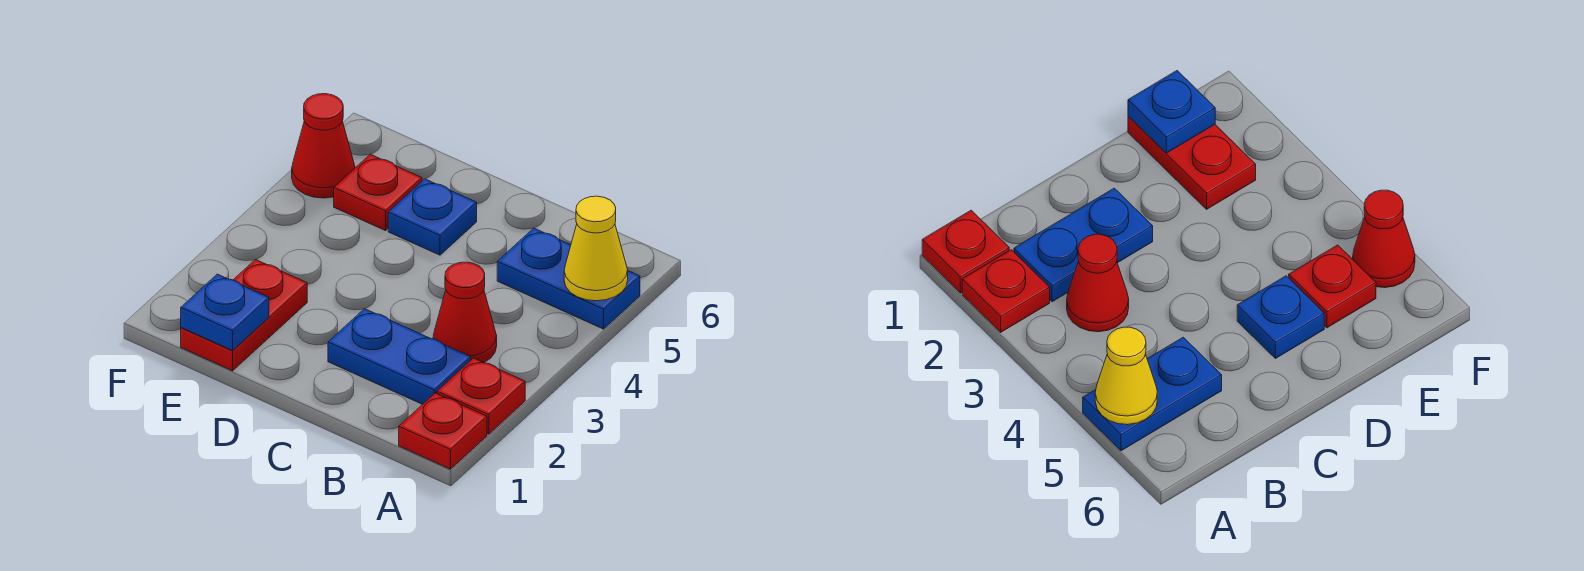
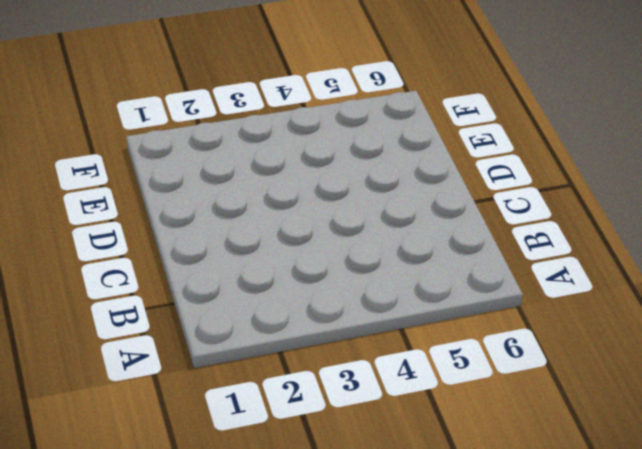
none -> red 1x1 plate [399,393,487,469]
none -> red 1x1 plate [437,358,525,434]

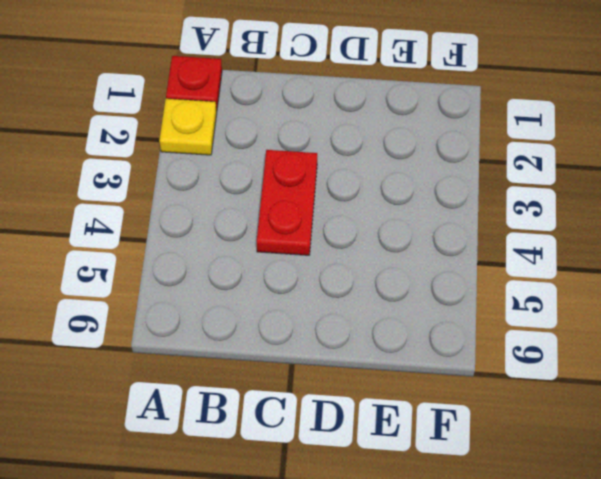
yellow 1x1 plate [159,99,217,155] -> red 1x1 plate [437,358,525,434]
red 1x2 plate [257,150,317,255] -> red 1x2 plate moved to [181,259,307,371]
none -> blue 1x2 plate [497,228,640,329]
none -> blue 1x2 plate [328,309,471,404]

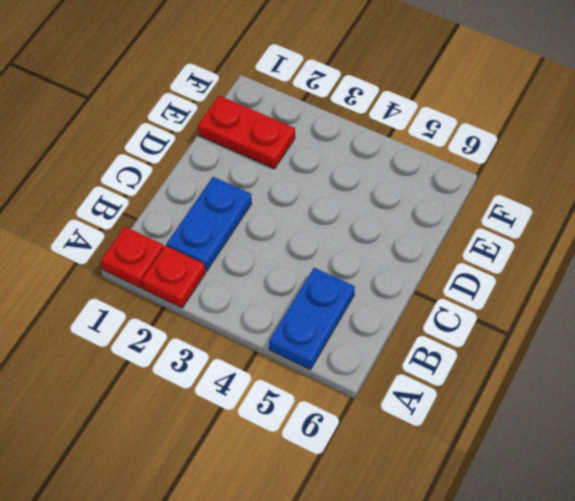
none -> red 1x1 cone [433,262,497,363]
none -> blue 1x1 plate [388,179,477,255]

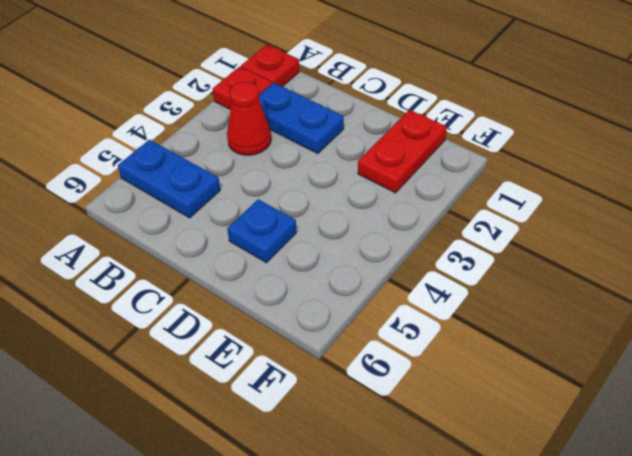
none -> red 1x1 plate [334,154,422,231]
none -> red 1x1 cone [292,94,355,198]

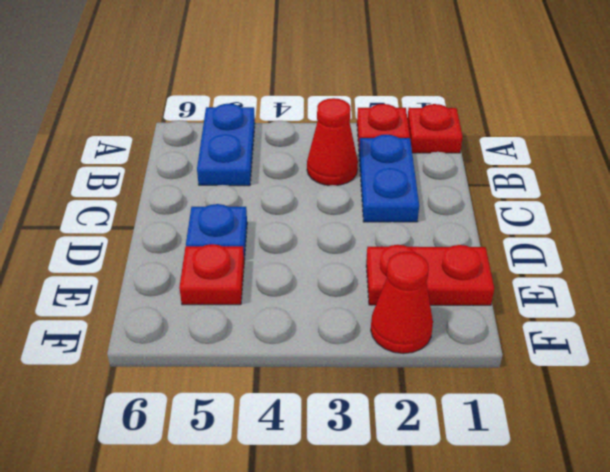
red 1x1 cone [371,252,433,354] -> red 1x1 cone moved to [292,94,355,198]
none -> yellow 1x1 cone [564,196,628,301]
none -> blue 1x1 plate [181,274,269,350]

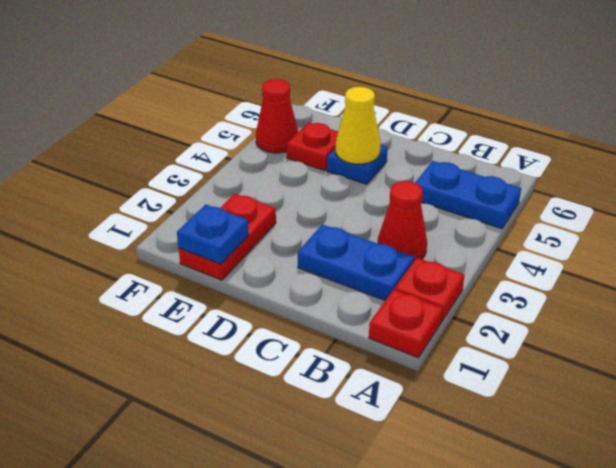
yellow 1x1 cone [336,87,380,164] -> yellow 1x1 cone moved to [564,196,628,301]

